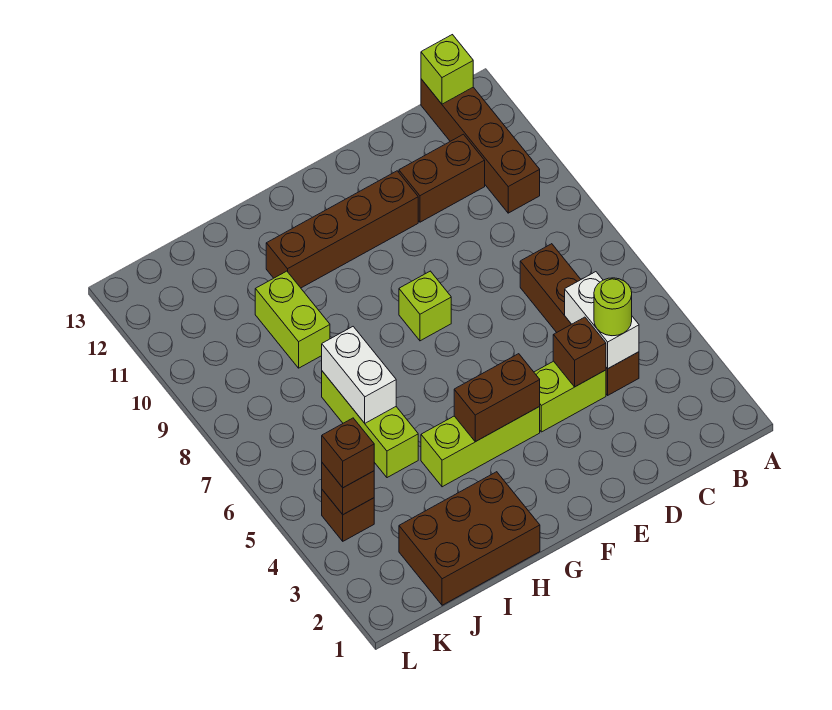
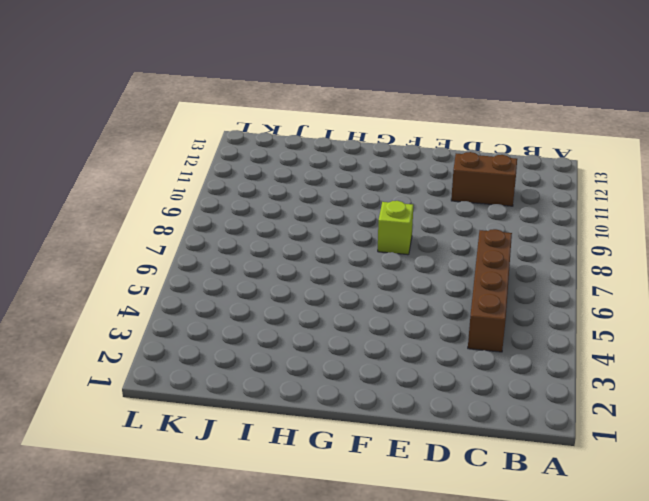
none -> brown 1x4 brick [421,79,540,213]
none -> lime 1x2 brick [534,361,606,432]
none -> brown 1x4 brick [266,171,418,288]

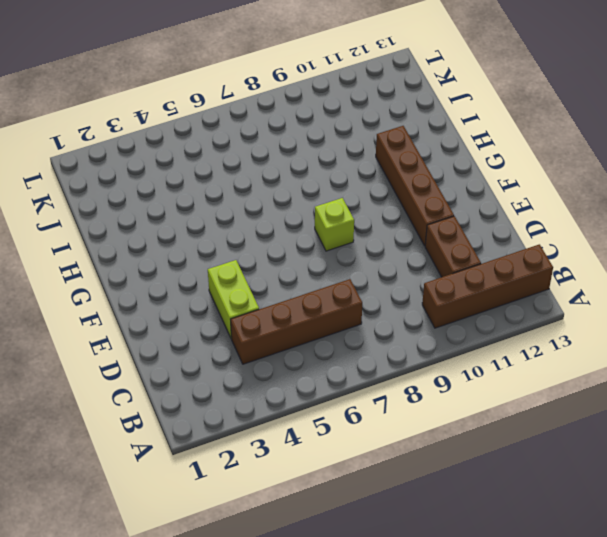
none -> lime 1x3 brick [421,407,540,487]
none -> brown 2x3 brick [399,472,540,605]
none -> lime 1x3 brick [322,371,418,478]

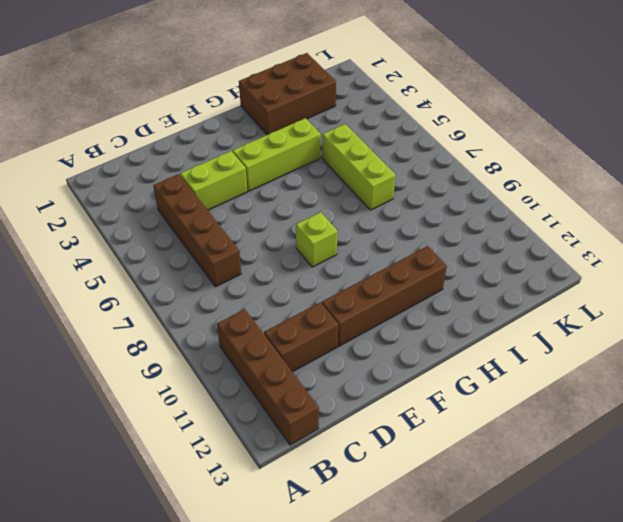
none -> lime 1x2 brick [255,271,330,368]
none -> brown 1x1 brick [322,490,374,541]
none -> lime 1x1 brick [421,35,473,104]

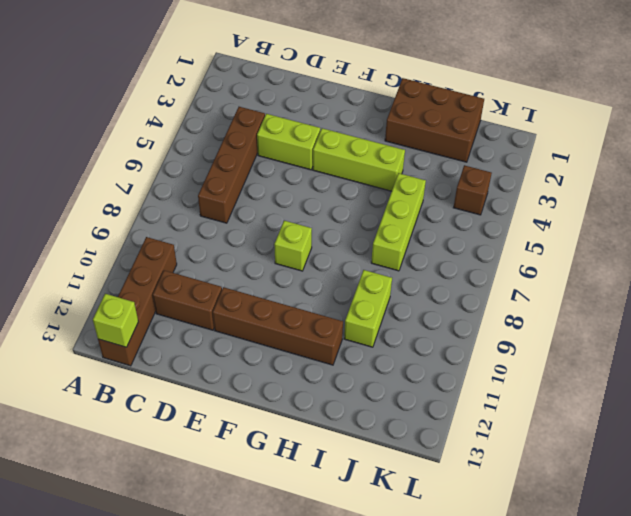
none -> white 1x2 brick [565,272,639,369]
none -> brown 1x1 brick [553,317,606,387]
none -> brown 1x2 brick [454,354,540,442]

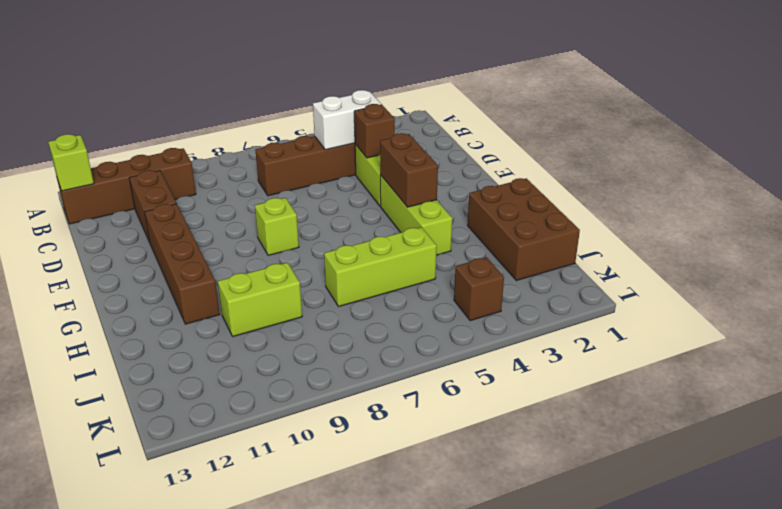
none -> white 1x2 brick [322,327,396,423]
none -> brown 1x1 brick [322,463,374,515]
none -> lime 1x1 round brick [594,278,632,336]

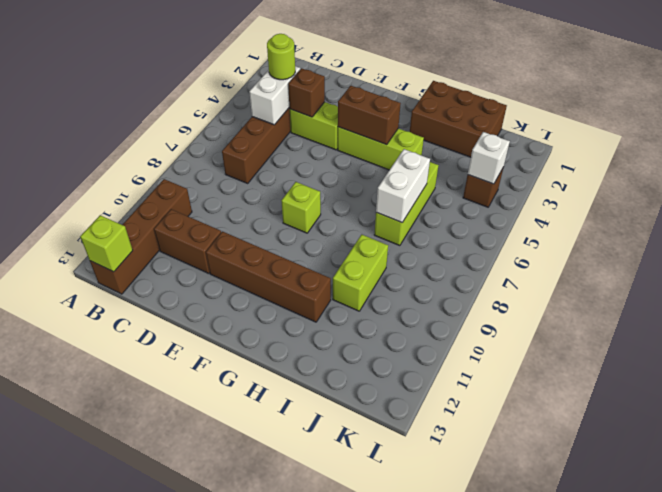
white 1x1 brick [468,132,510,184] -> brown 1x1 brick [322,463,374,515]
none -> brown 1x1 brick [322,418,374,488]

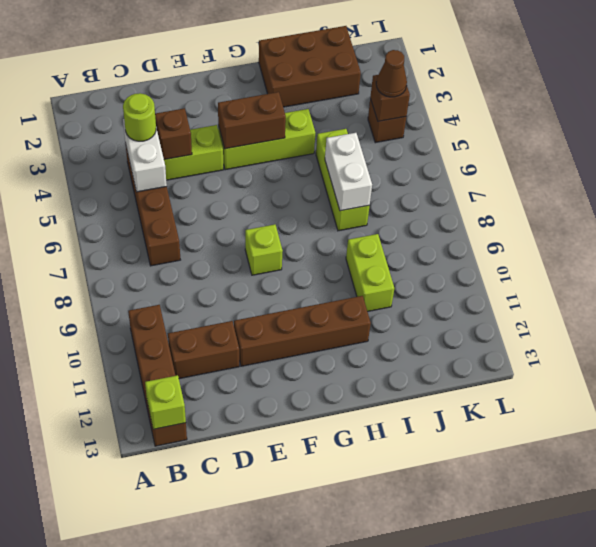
brown 1x1 cone [376,50,407,97] -> brown 1x1 brick [322,418,374,488]

